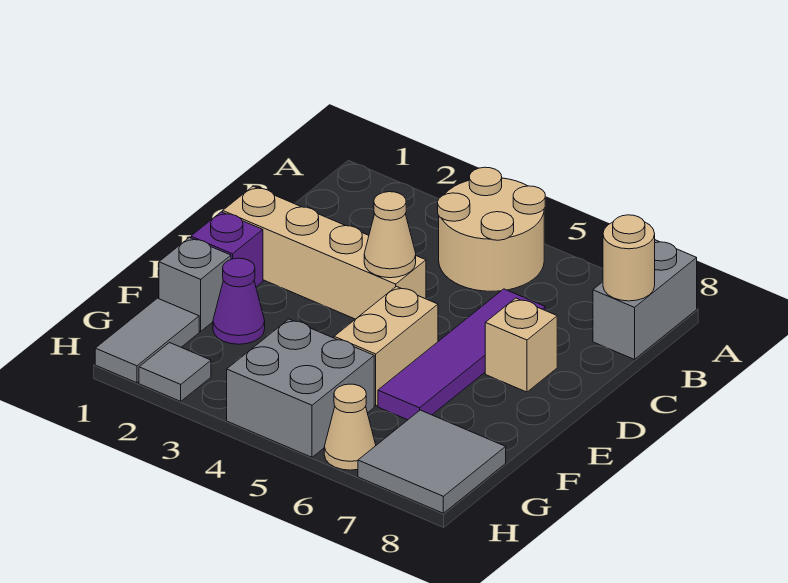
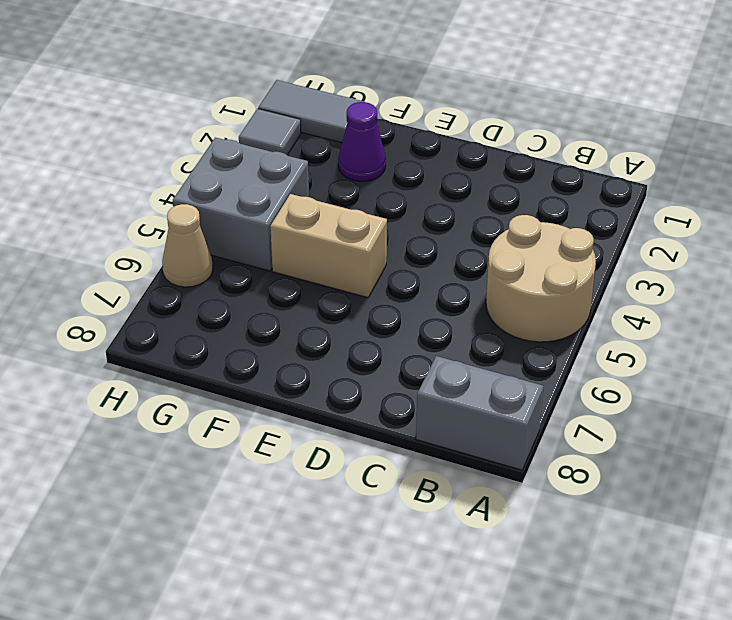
none -> purple 1x4 tile [378,289,545,420]
none -> tan 1x4 brick [223,186,426,319]
none -> tan 1x1 brick [485,298,557,392]

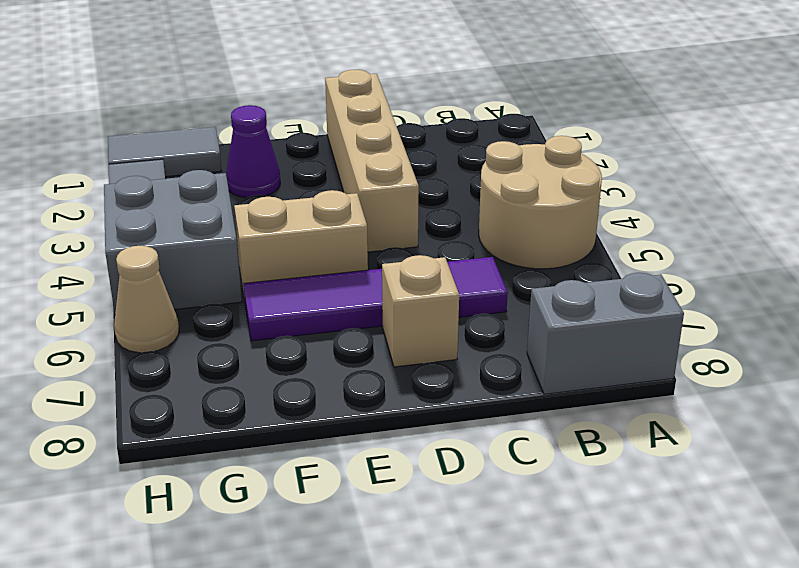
none -> purple 1x1 brick [191,212,263,287]
none -> grey 1x1 brick [159,238,231,331]
none -> grey 2x2 tile [358,410,506,513]

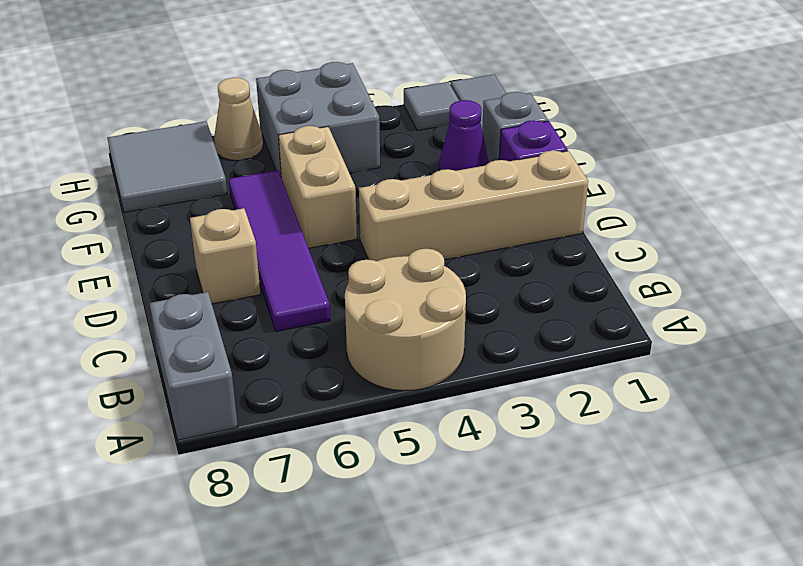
none -> tan 1x1 round brick [603,215,655,301]
none -> tan 1x1 cone [364,192,416,278]

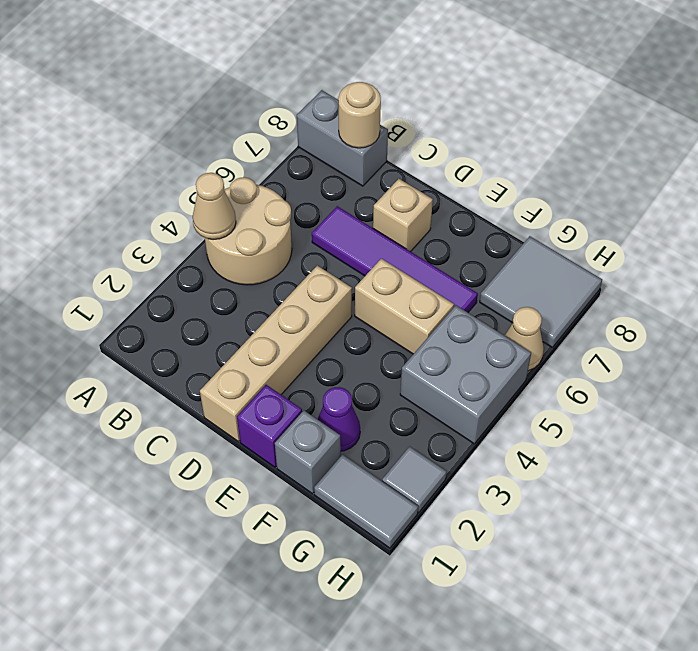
tan 1x1 cone [193,173,236,240] -> tan 1x1 cone moved to [364,192,416,278]

